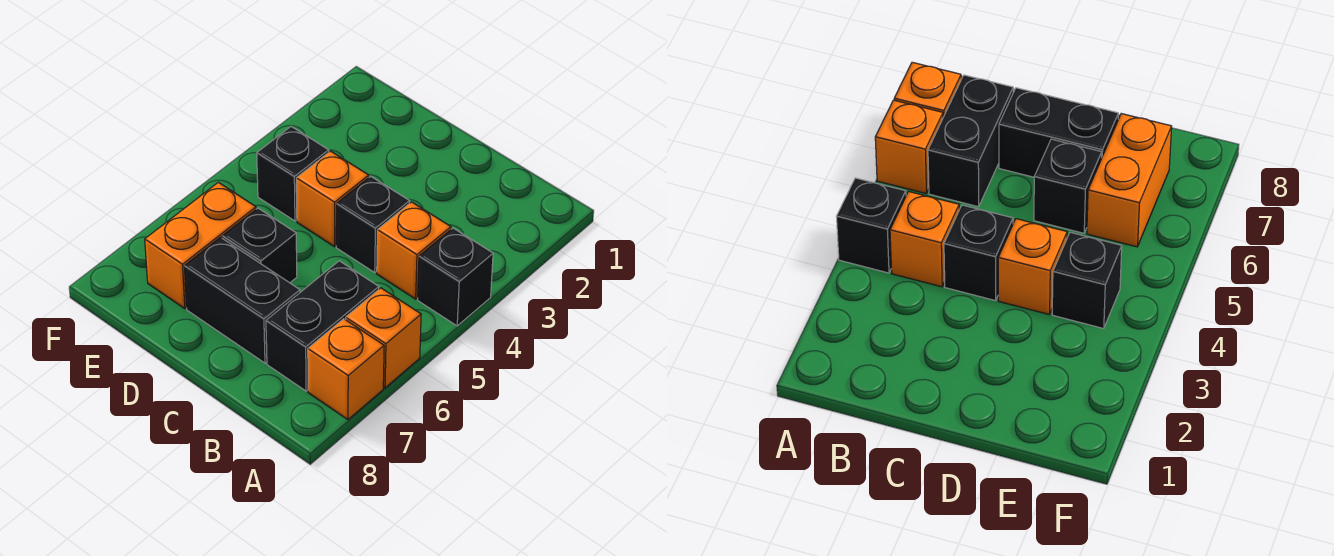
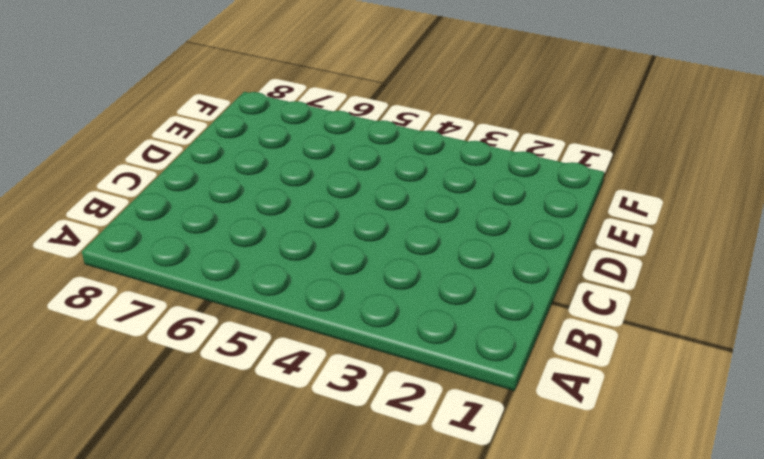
none -> black 1x1 brick [418,228,493,326]
none -> orange 1x1 brick [346,288,421,388]

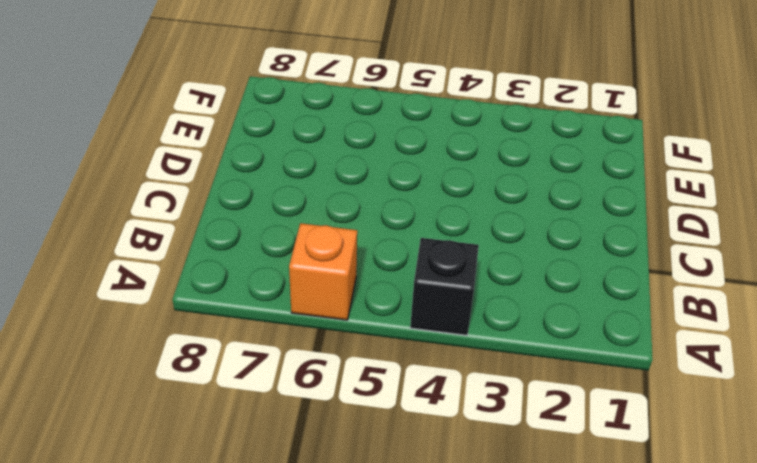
none -> orange 1x1 brick [308,319,384,420]
none -> orange 1x1 brick [377,202,451,299]

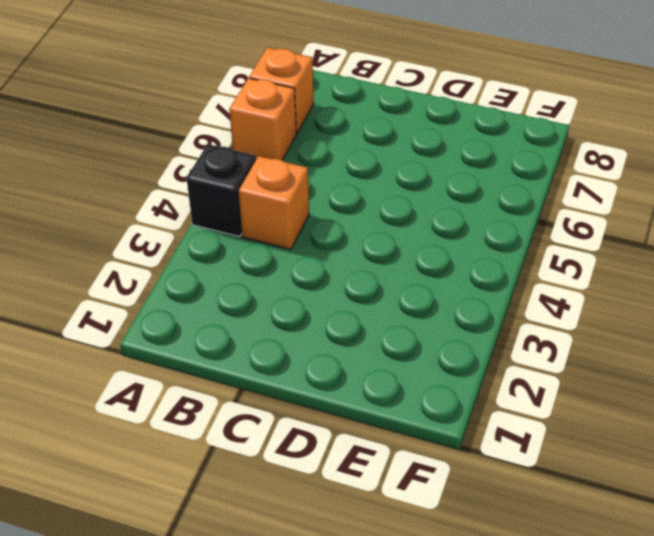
none -> black 1x2 brick [266,261,379,391]
none -> black 1x1 brick [336,176,409,272]

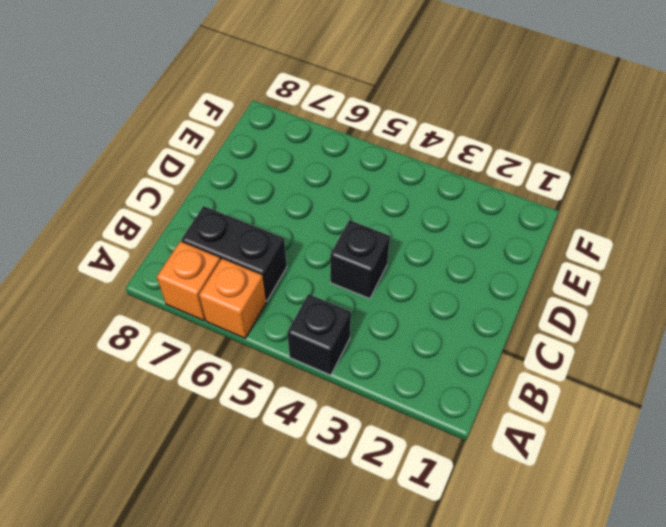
none -> orange 1x1 brick [377,202,451,299]
none -> black 1x2 brick [184,237,300,363]

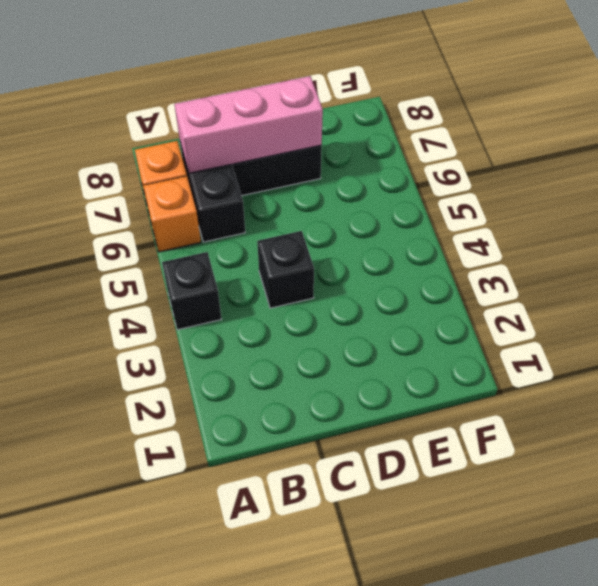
pink 1x3 brick [174,76,323,173] -> none
none -> orange 1x1 brick [377,202,451,299]
none -> orange 1x1 brick [296,151,369,247]

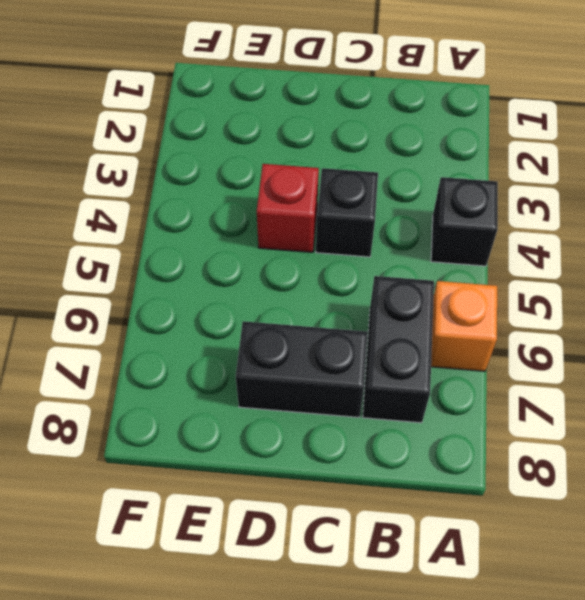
red 1x1 brick [257,164,319,252] -> orange 1x1 brick [296,151,369,247]
none -> orange 1x1 brick [308,319,384,420]
none -> orange 1x1 brick [377,202,451,299]

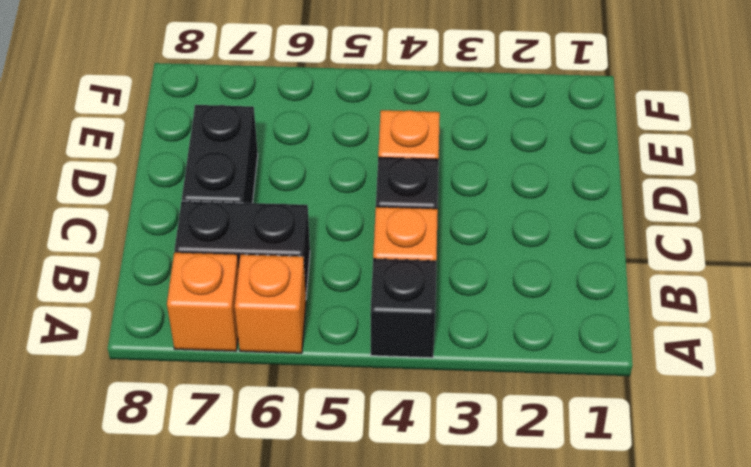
none -> black 1x1 brick [222,208,297,283]
none -> black 1x1 brick [257,127,329,221]

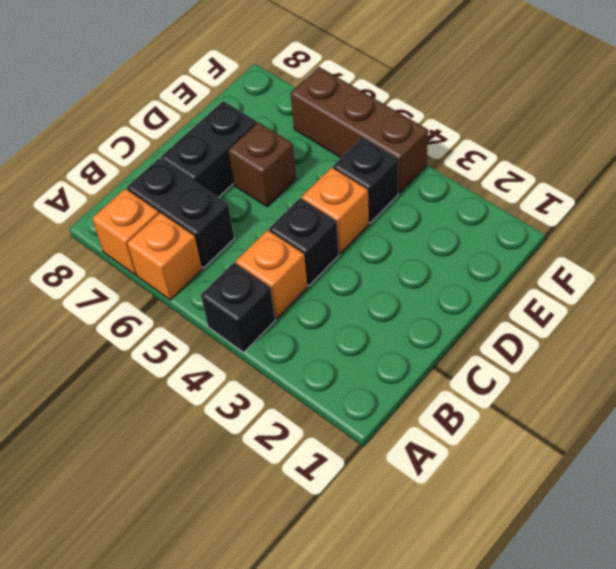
brown 1x1 brick [228,122,296,207] -> black 1x1 brick [222,208,297,283]
brown 1x3 brick [291,67,428,193] -> none
none -> orange 1x2 brick [145,182,256,309]

